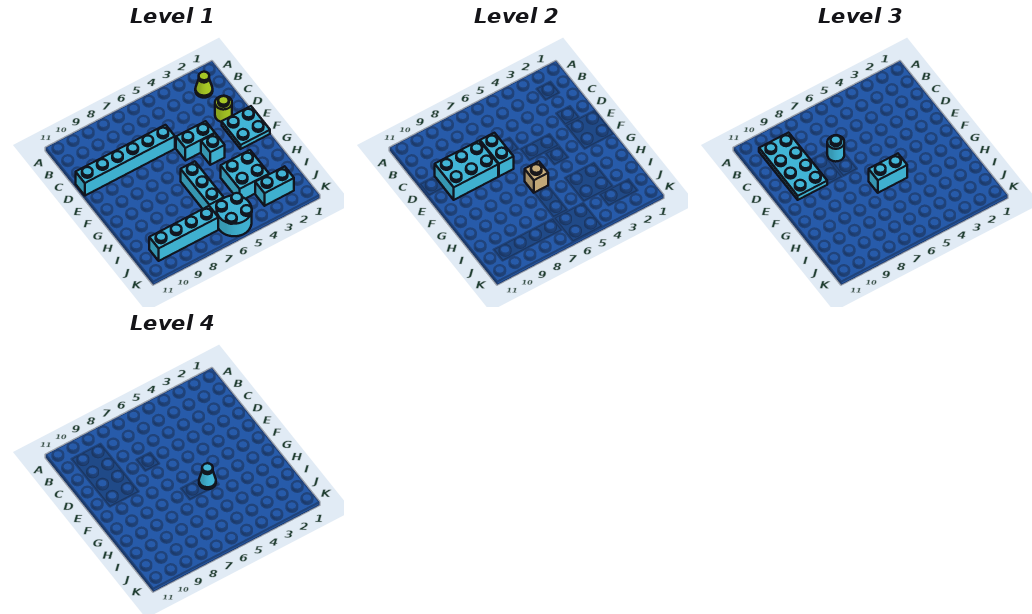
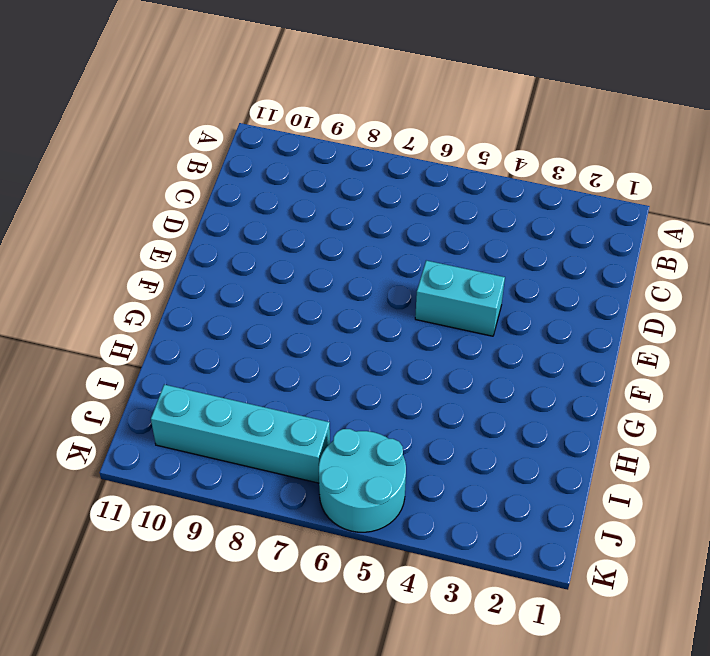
none -> lime 1x1 cone [195,72,213,98]
none -> lime 1x1 round brick [215,96,232,122]
none -> cyan 1x6 brick [76,125,175,196]

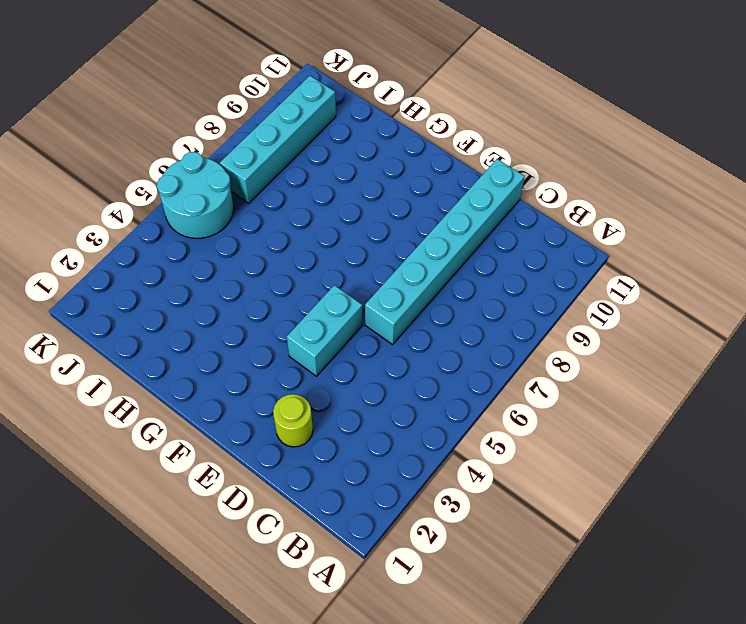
none -> lime 1x1 cone [195,72,213,98]
none -> cyan 2x2 plate [222,106,270,149]
none -> cyan 1x1 brick [201,133,225,165]

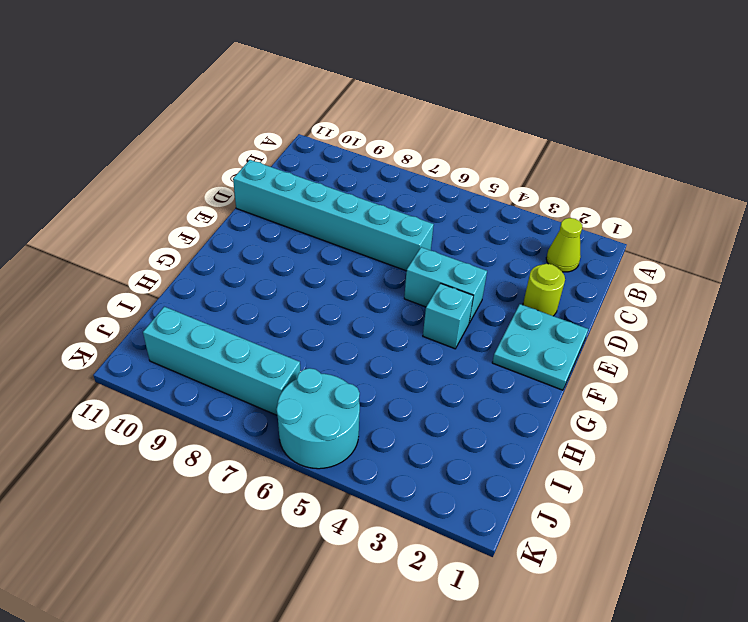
none -> cyan 1x3 brick [181,161,224,214]
none -> cyan 2x2 brick [221,150,269,199]
none -> cyan 1x2 brick [255,166,294,206]

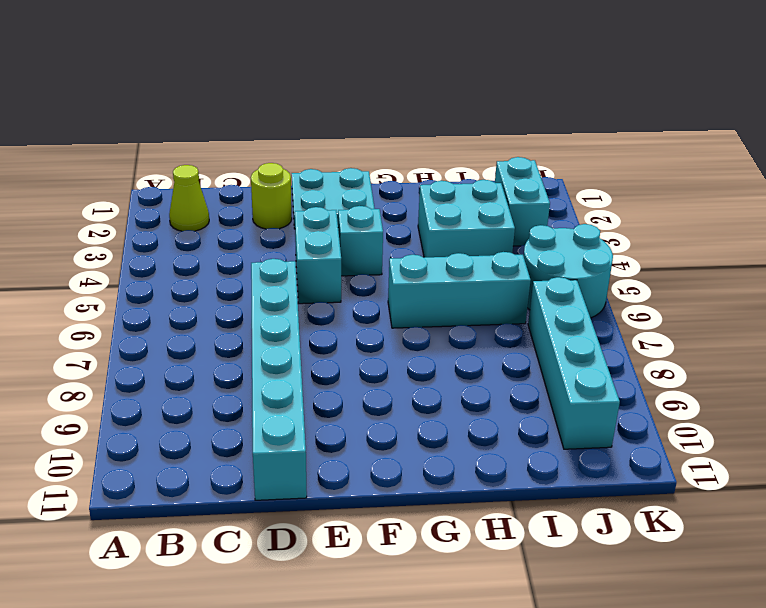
none -> cyan 1x2 brick [480,133,514,176]
none -> cyan 2x3 brick [435,141,498,200]
none -> tan 1x1 brick [525,161,548,193]

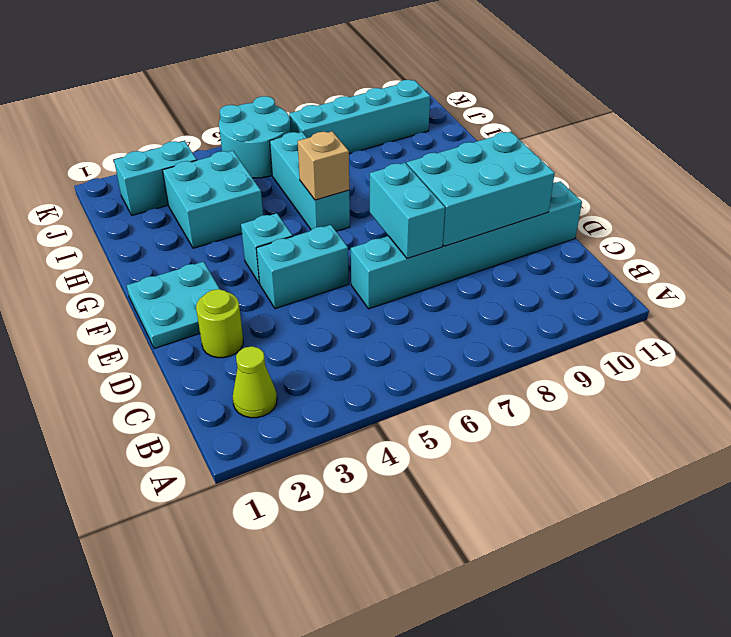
none -> cyan 2x4 plate [759,133,827,200]
none -> cyan 1x1 round brick [827,135,844,162]
none -> cyan 1x2 brick [869,154,907,193]

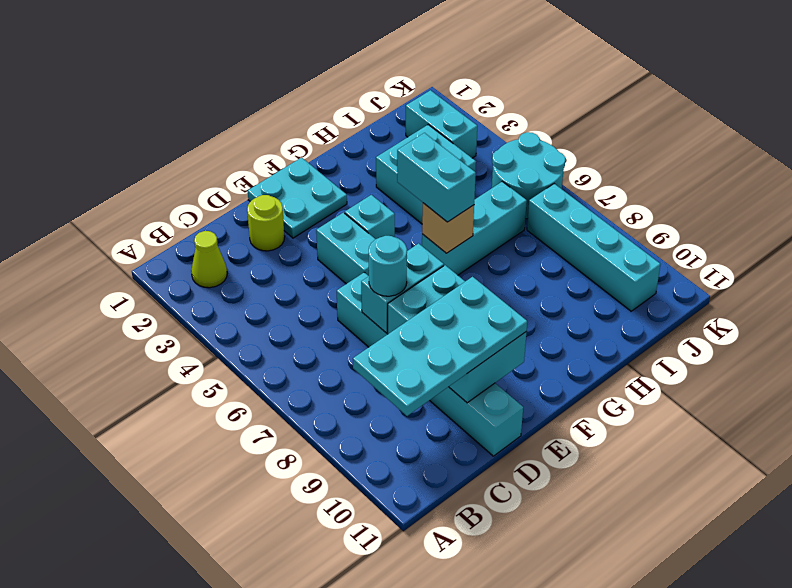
none -> cyan 1x1 cone [199,463,216,489]

